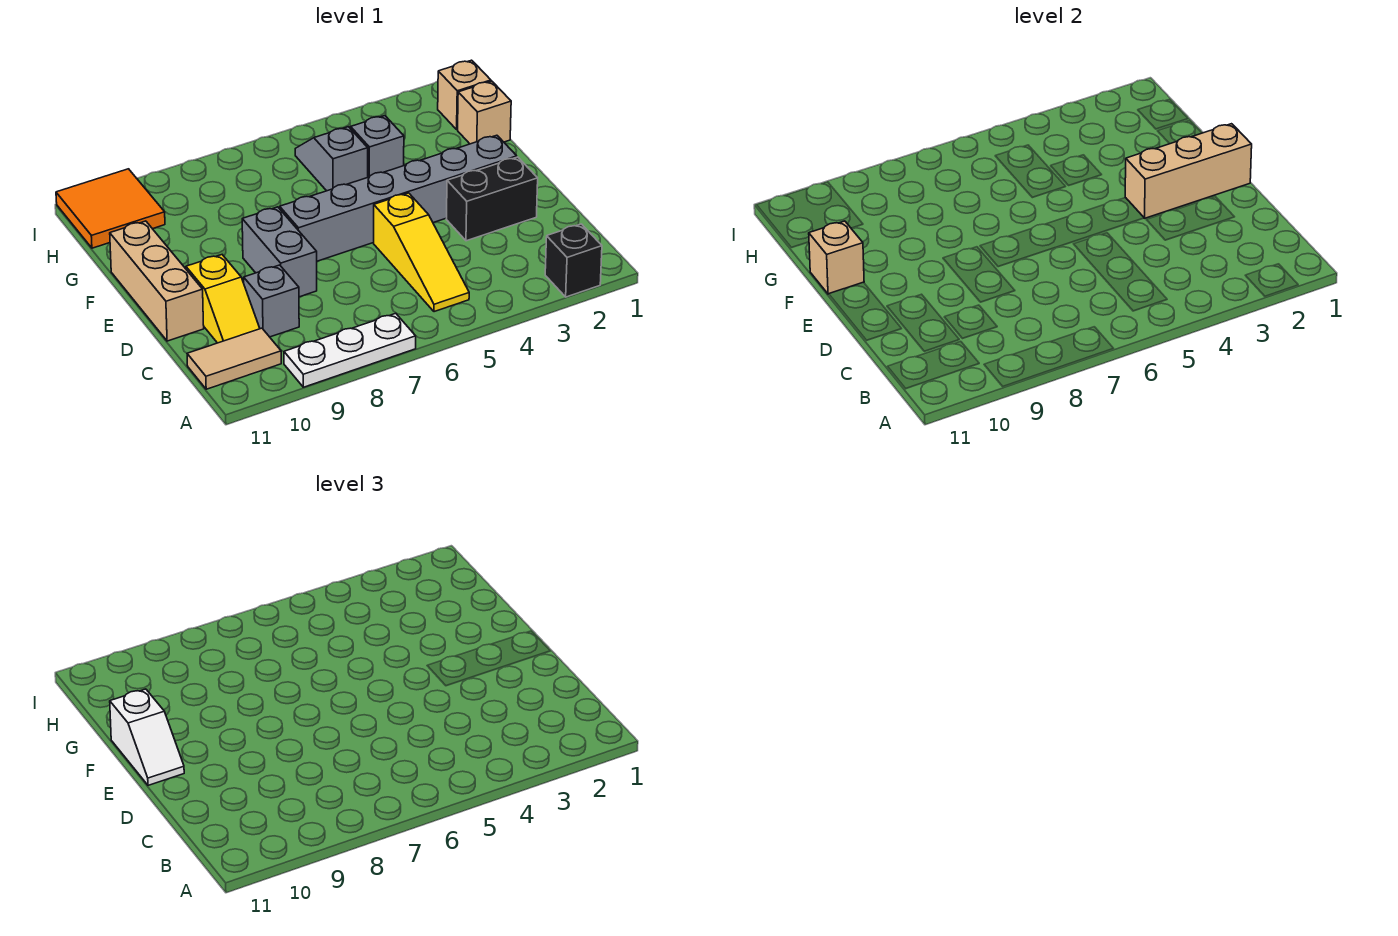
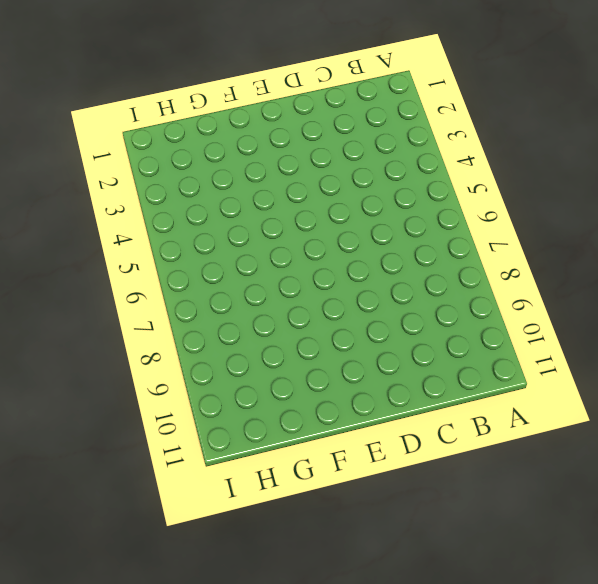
none -> black 1x1 brick [545,224,602,297]
none -> white 1x3 plate [284,313,416,387]
none -> yellow 1x3 slope [374,193,469,312]

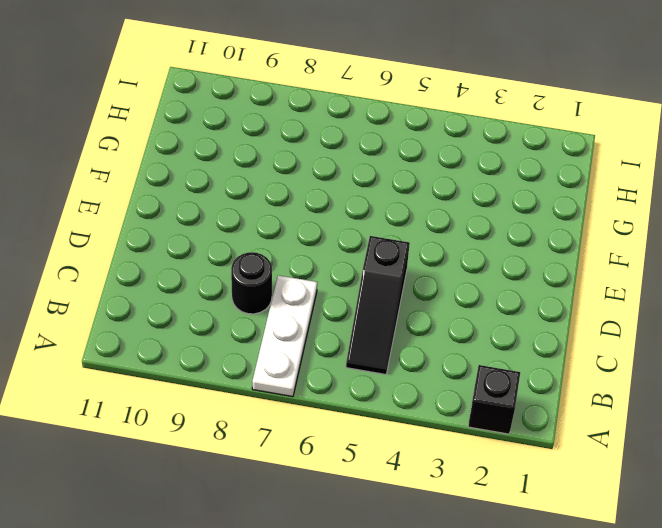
white 1x3 plate [252,275,317,397] -> white 1x3 plate turned to [284,313,416,387]
black 1x3 slope [346,236,410,374] -> yellow 1x3 slope [374,193,469,312]
black 1x1 round brick [231,252,272,314] -> none
none -> tan 1x2 tile [187,328,281,389]
none -> grey 1x1 brick [244,265,299,337]
none -> yellow 1x2 slope [186,255,260,343]

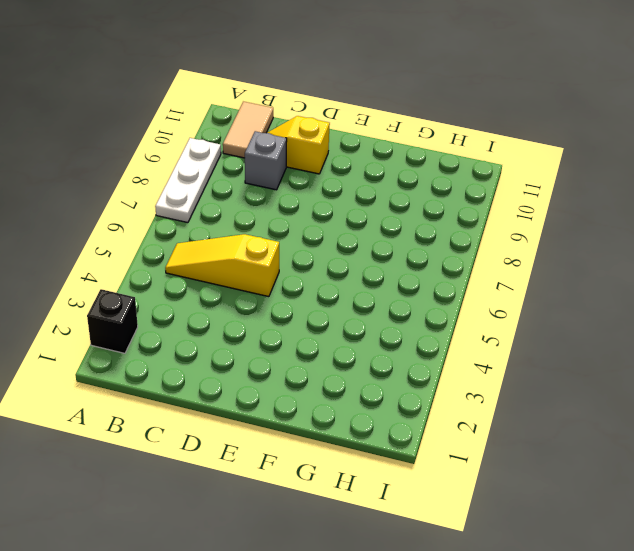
none -> black 1x2 brick [446,157,538,241]
none -> grey 1x2 brick [242,207,317,297]
none -> tan 1x3 brick [110,221,204,341]

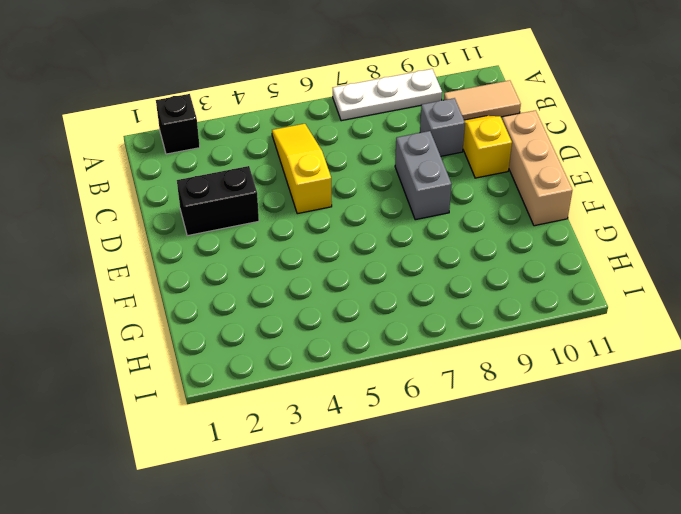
none -> grey 1x6 brick [279,135,517,261]
none -> tan 1x1 brick [458,81,511,144]
none -> grey 1x1 brick [351,116,404,177]

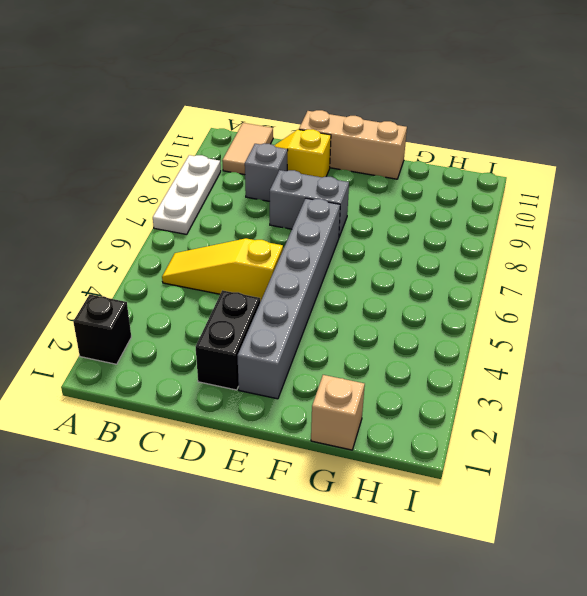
none -> grey 1x1 brick [351,116,404,177]
none -> grey 1x2 slope [295,127,368,191]
none -> tan 1x1 brick [438,60,491,130]

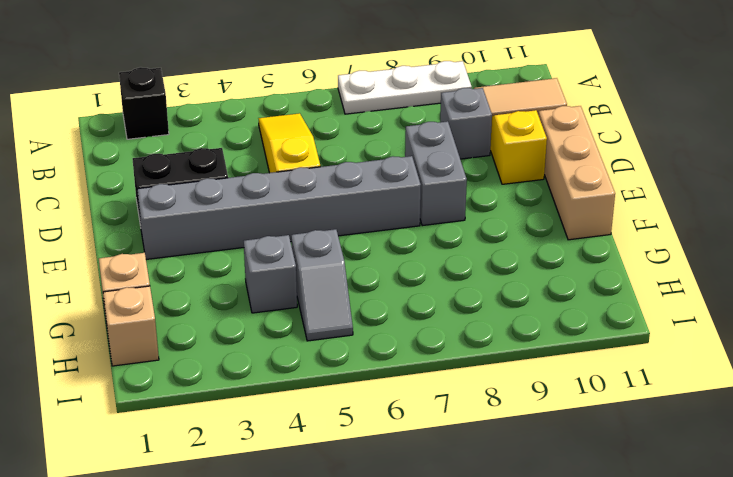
none -> orange 2x2 tile [56,169,165,248]
none -> tan 1x3 brick [1125,124,1252,218]
none -> tan 1x1 brick [809,221,864,294]

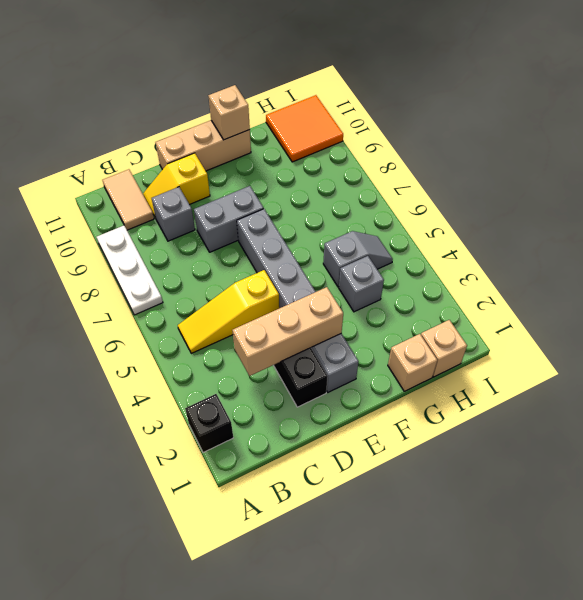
tan 1x3 brick [232,287,343,376] -> tan 1x3 brick turned to [1125,124,1252,218]
none -> white 1x2 slope [110,689,184,785]

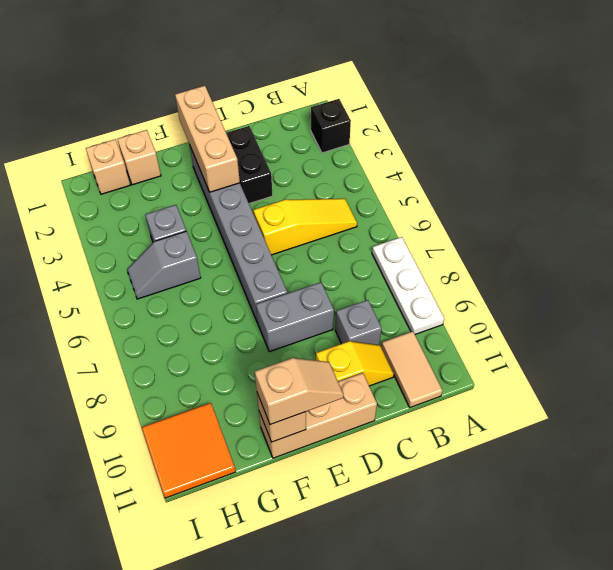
tan 1x2 slope [255,358,344,424] -> white 1x2 slope [110,689,184,785]

